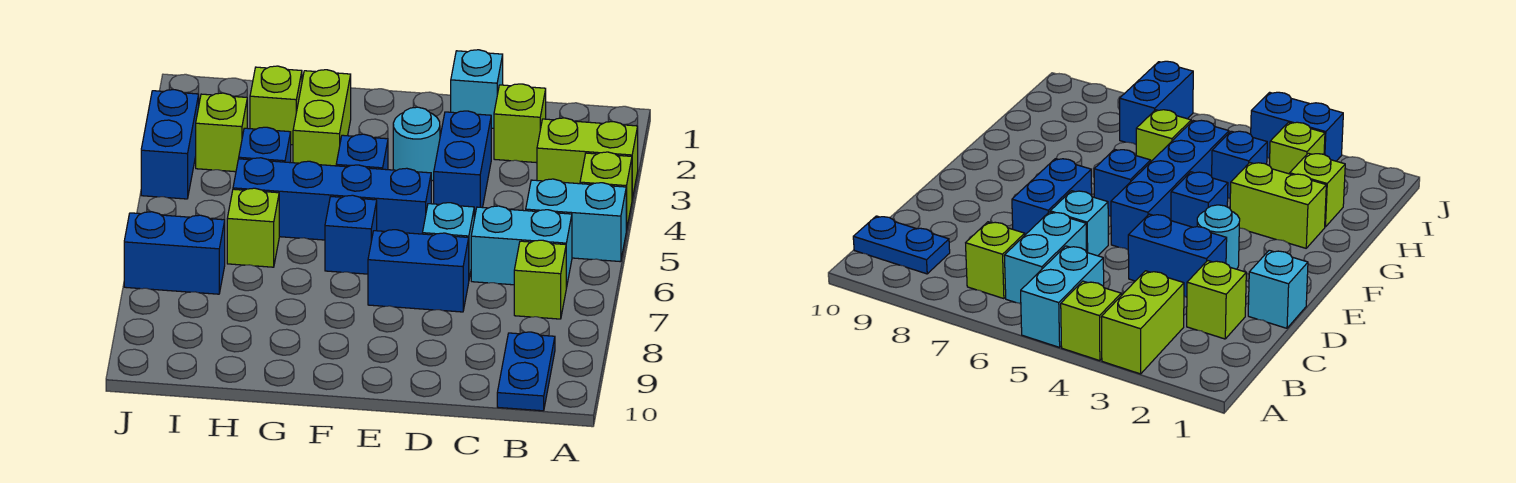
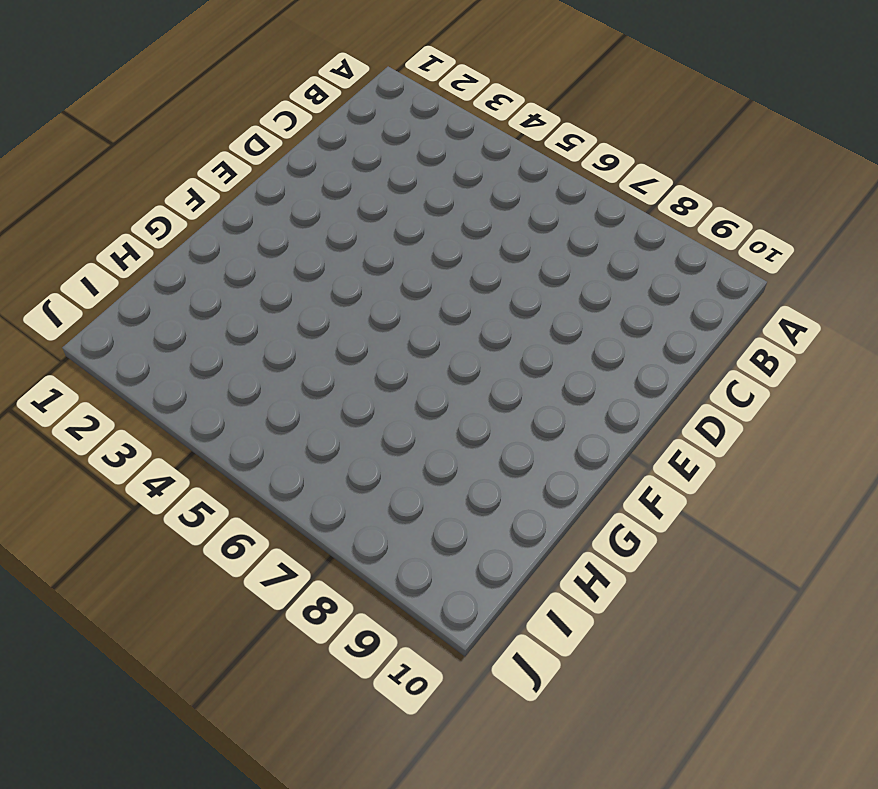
none -> lime 1x2 brick [537,118,638,199]
none -> lime 1x1 brick [580,152,632,231]
none -> cyan 1x2 brick [526,179,626,262]

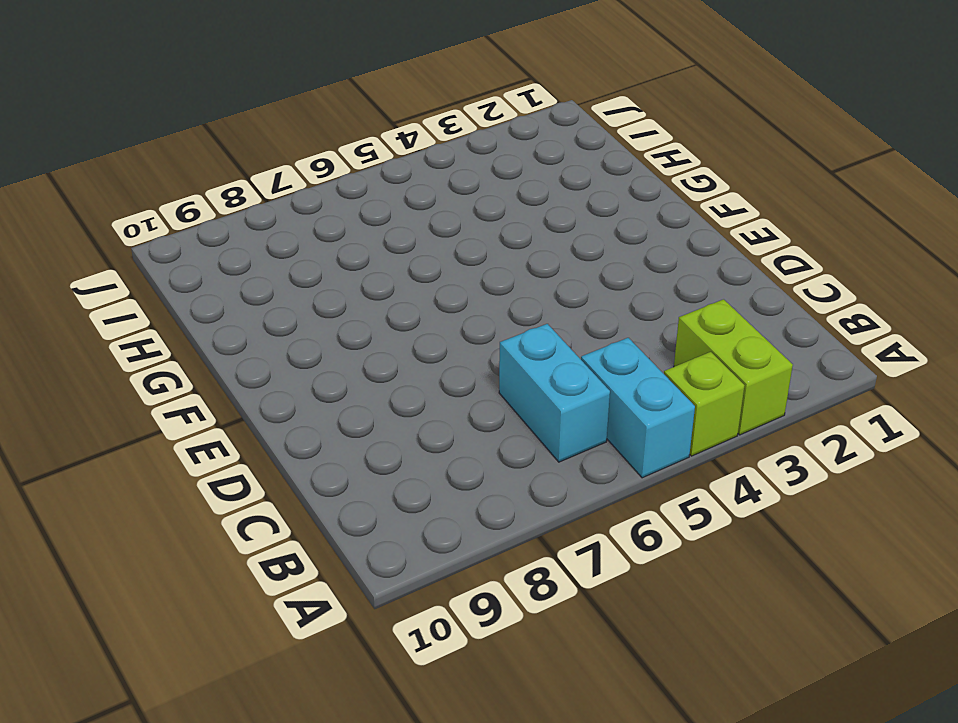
none -> lime 1x1 brick [514,240,566,319]
none -> blue 1x2 plate [497,332,555,411]
none -> lime 1x1 brick [494,84,546,163]

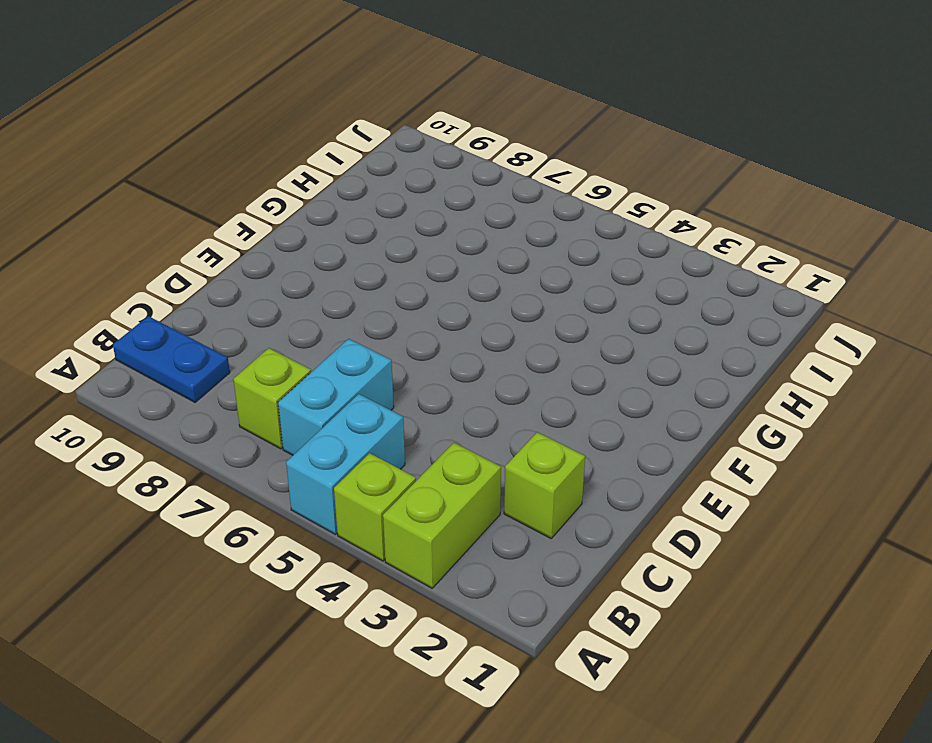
none -> cyan 1x1 brick [451,50,503,128]
none -> blue 1x2 brick [434,111,491,218]
none -> cyan 1x1 brick [422,203,474,278]

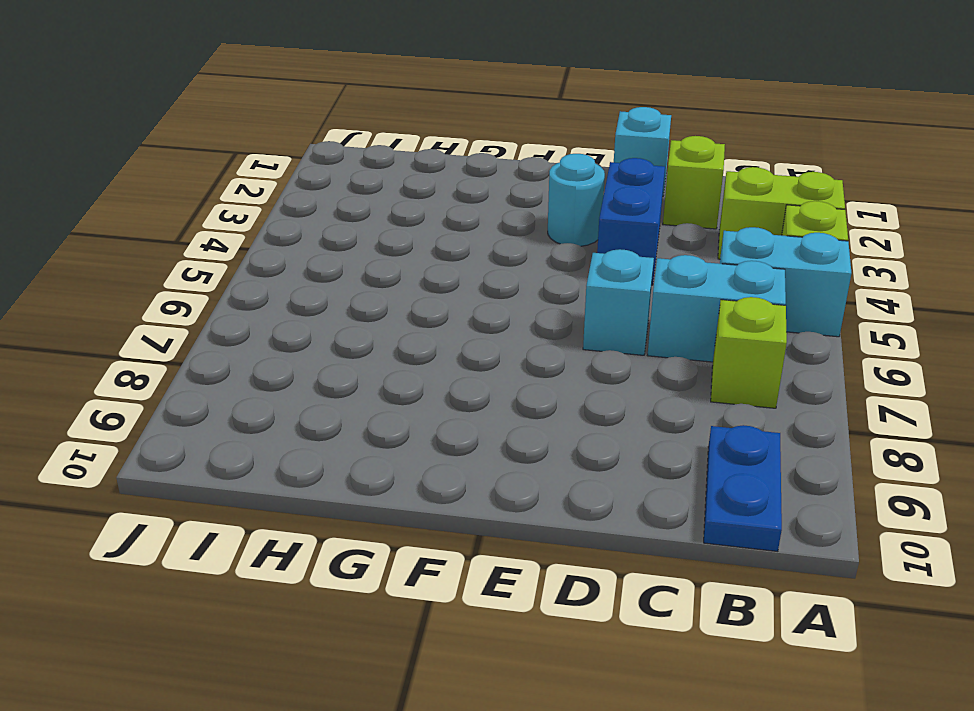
none -> blue 1x2 brick [368,230,469,312]
none -> blue 1x4 brick [233,158,431,240]
none -> blue 1x1 brick [336,134,388,170]

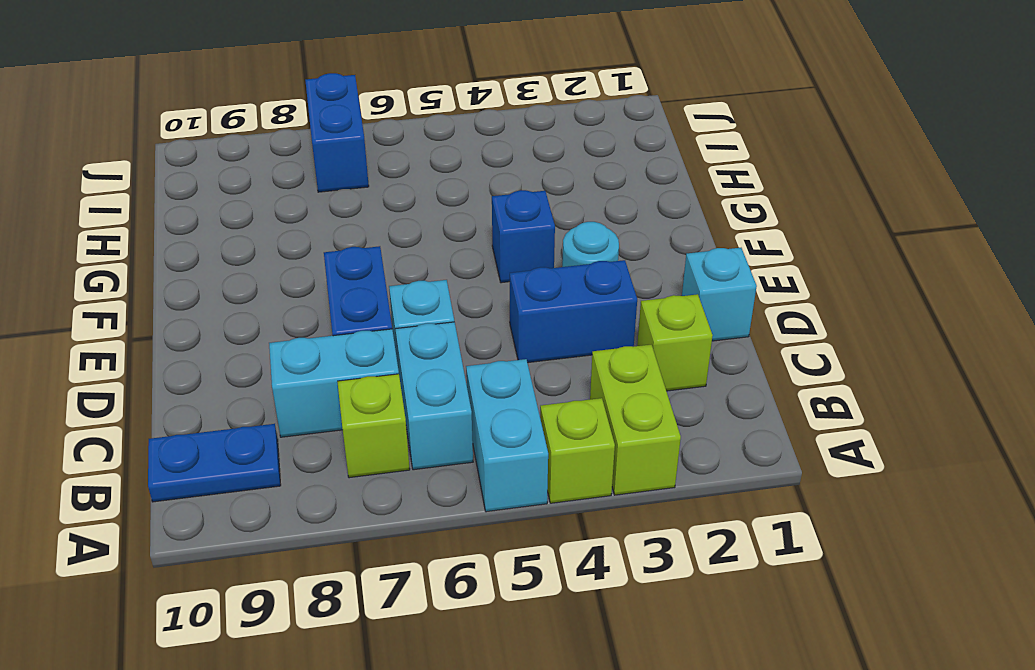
cyan 1x2 brick [269,329,399,437] -> none
none -> blue 1x4 brick [233,158,431,240]
none -> blue 1x1 brick [325,195,377,274]
none -> lime 1x2 brick [293,70,351,166]

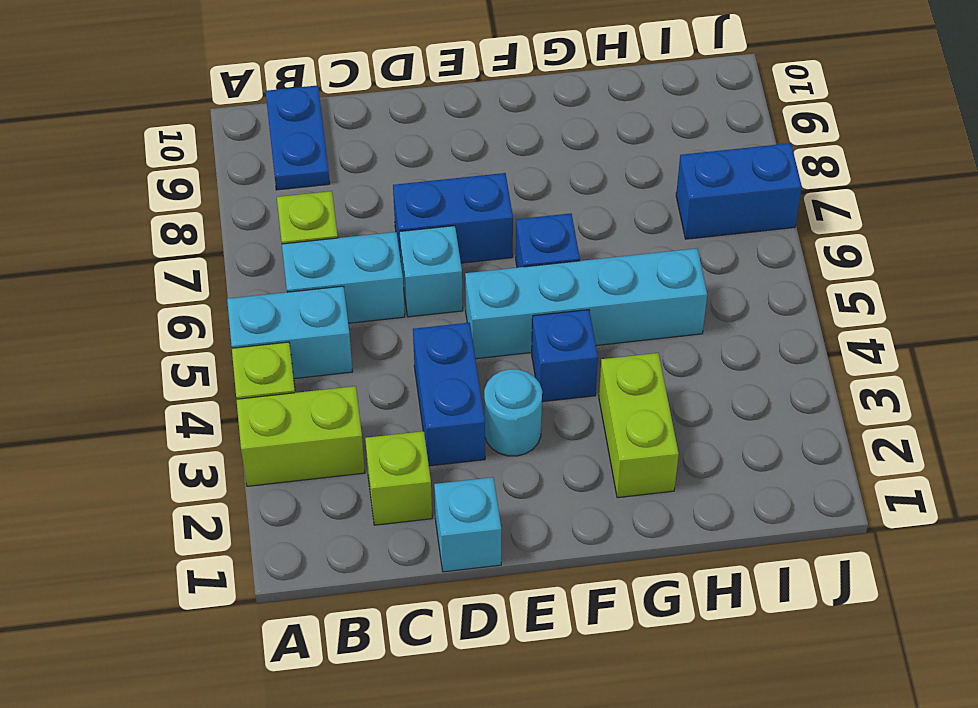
cyan 1x4 brick [465,248,707,359] -> blue 1x4 brick [233,158,431,240]
none -> lime 1x1 brick [250,66,302,145]
none -> blue 1x1 brick [239,127,291,163]
none -> lime 1x1 brick [227,188,279,267]

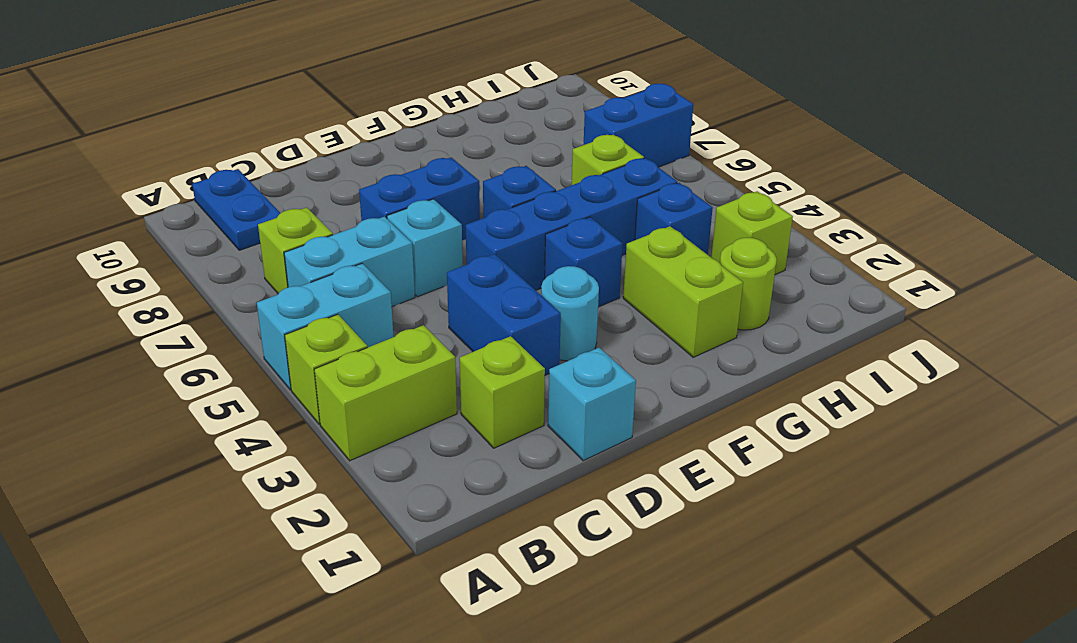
lime 1x1 round brick [720,238,777,330] -> lime 1x1 brick [250,66,302,145]
none -> blue 1x2 brick [141,90,199,199]

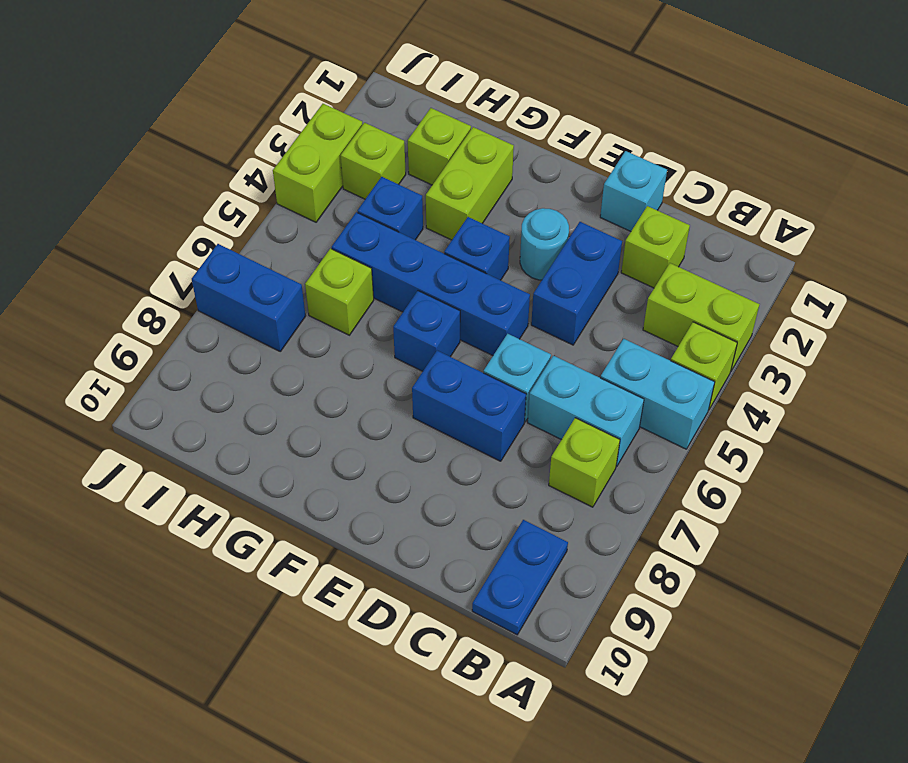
lime 1x2 brick [273,104,363,222] -> blue 1x2 brick [141,90,199,199]

